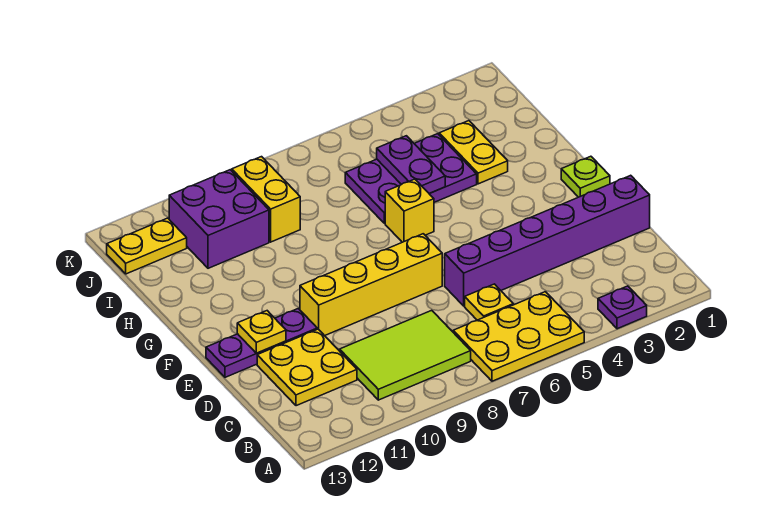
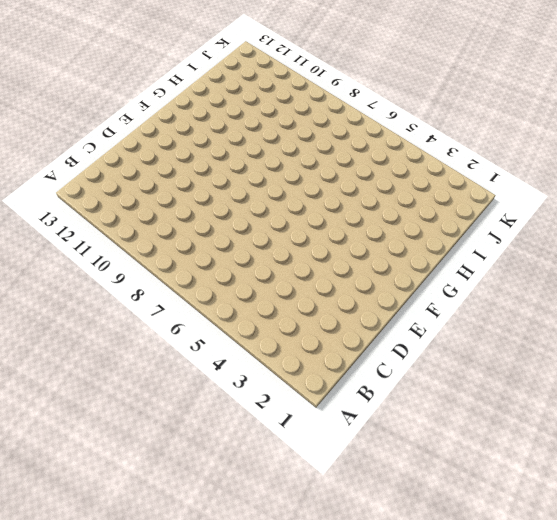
none -> purple 1x1 plate [598,286,647,329]
none -> yellow 2x3 plate [453,292,584,381]
none -> lime 2x3 tile [340,310,471,400]

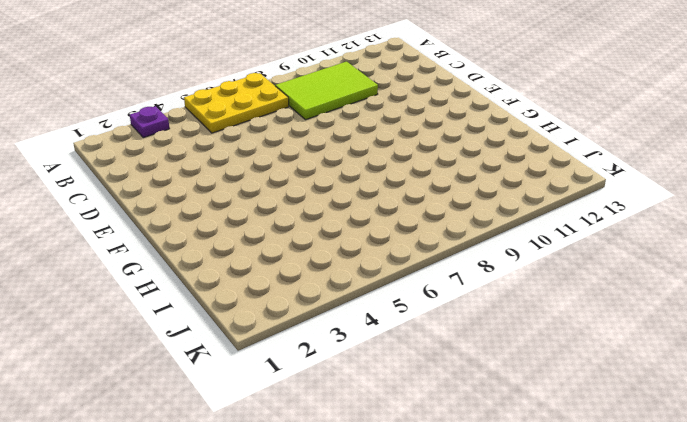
none -> yellow 1x1 plate [465,284,513,320]
none -> yellow 2x2 plate [257,329,357,406]
none -> purple 1x6 brick [445,175,650,306]

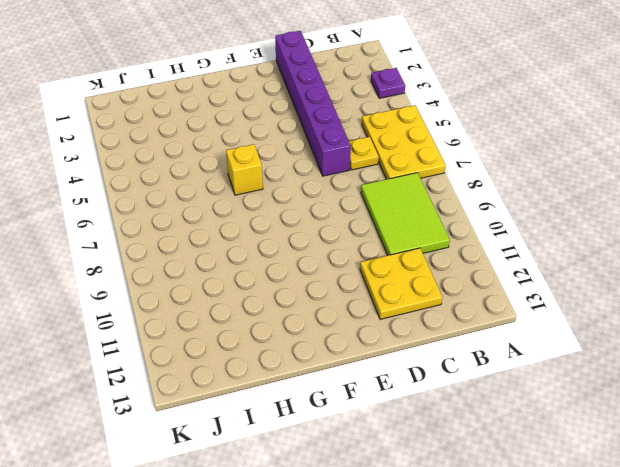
none -> yellow 1x4 brick [300,234,442,336]
none -> purple 1x3 plate [206,308,317,377]
none -> lime 1x1 plate [561,156,610,197]

